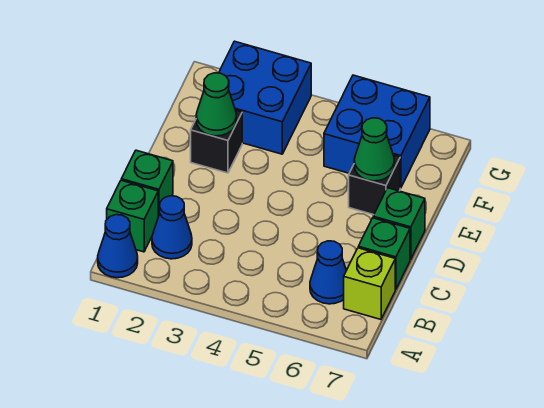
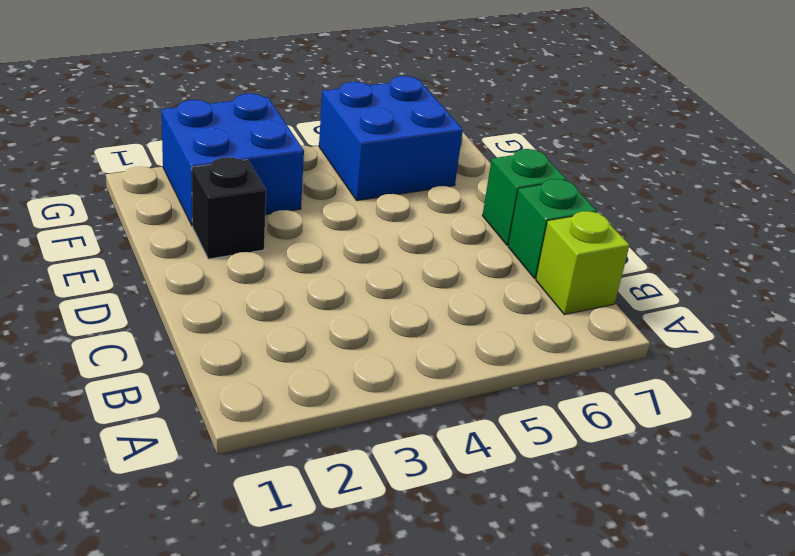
none -> blue 1x1 cone [98,215,138,278]
none -> green 1x1 brick [107,180,158,252]
none -> blue 1x1 cone [152,196,192,259]

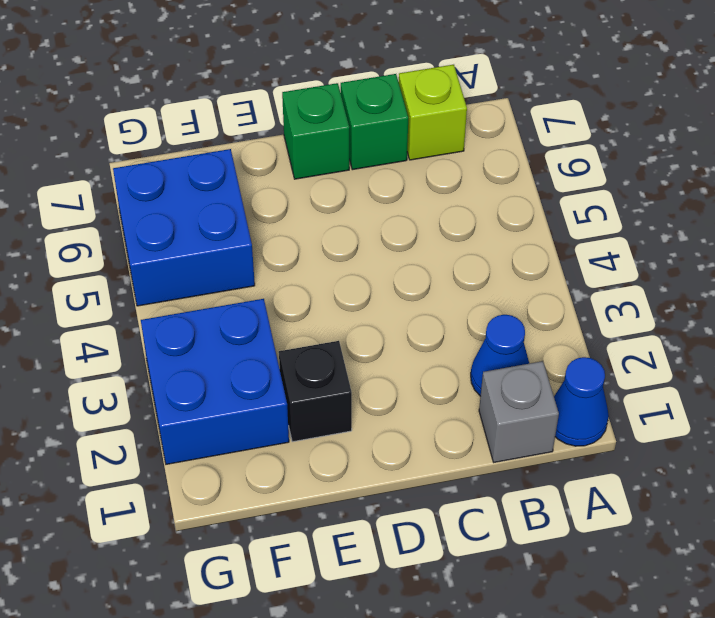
grey 1x1 brick [479,361,559,462] -> green 1x1 brick [107,180,158,252]
none -> blue 1x1 cone [310,241,346,304]
none -> green 1x1 brick [121,150,173,216]
none -> black 1x1 brick [349,155,400,215]

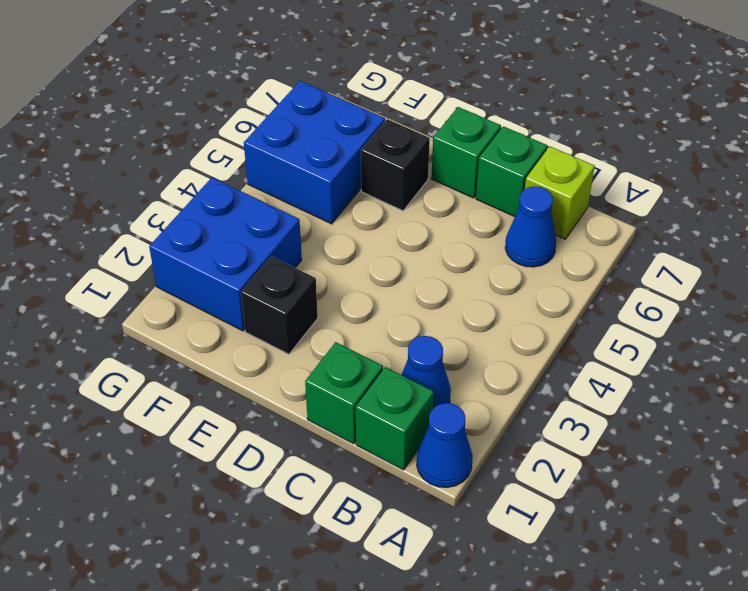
none -> green 1x1 cone [196,73,236,136]
none -> green 1x1 cone [354,118,394,181]

